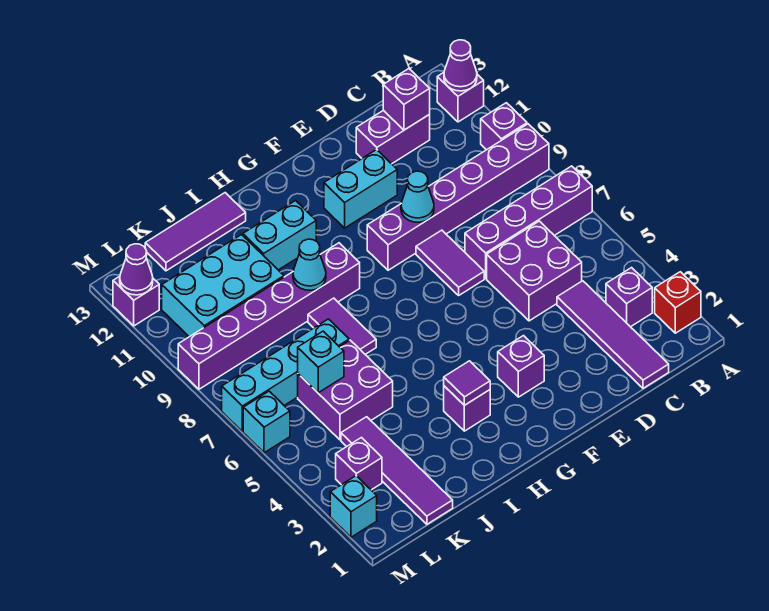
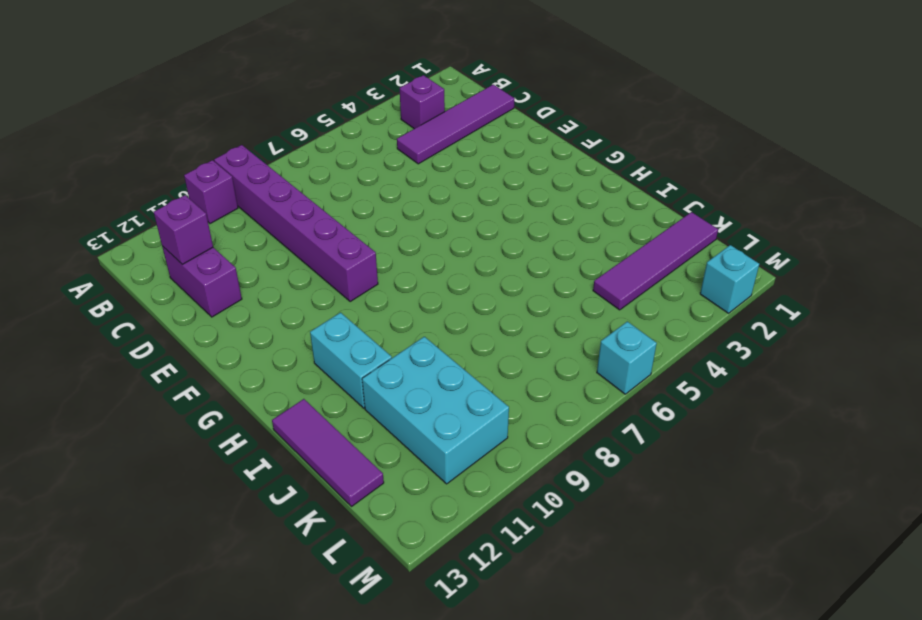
none -> red 1x1 brick [655,272,701,333]
none -> purple 1x4 brick [465,166,592,278]
none -> purple 1x1 brick [437,73,484,122]
none -> purple 2x2 brick [487,221,582,321]

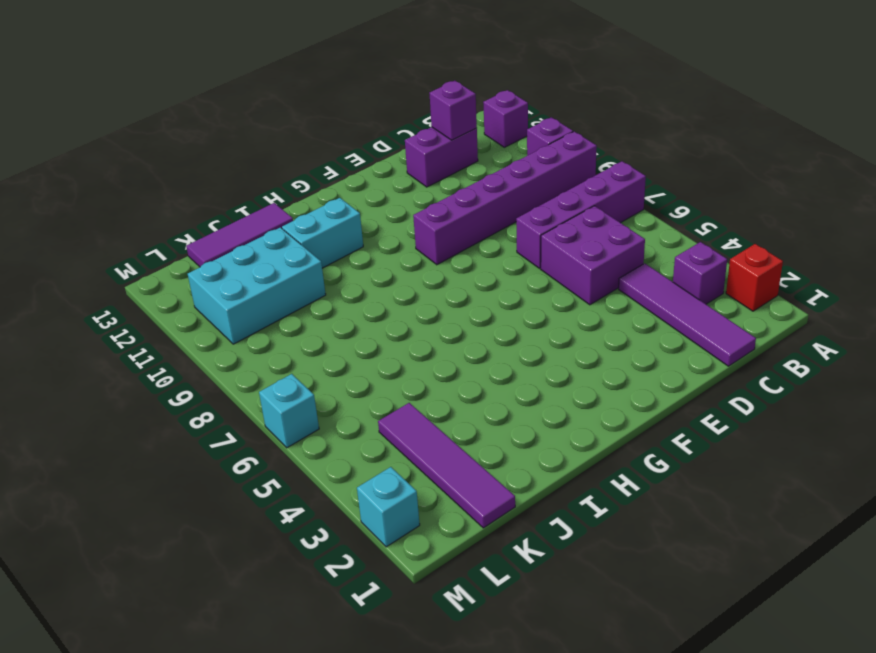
none -> purple 1x2 tile [416,230,484,295]
none -> cyan 1x2 brick [324,150,397,228]
none -> purple 1x1 brick [498,336,544,397]
none -> purple 1x1 brick [444,386,490,431]

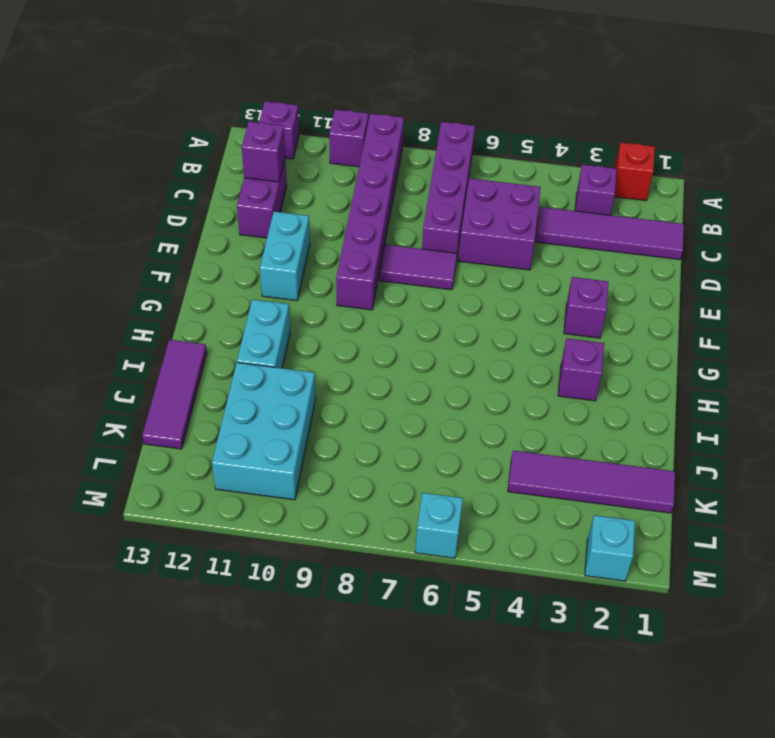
none -> purple 1x6 brick [178,243,360,389]
none -> purple 1x2 tile [308,298,376,354]
none -> purple 2x2 brick [298,340,393,440]
none -> cyan 1x4 brick [222,319,349,432]

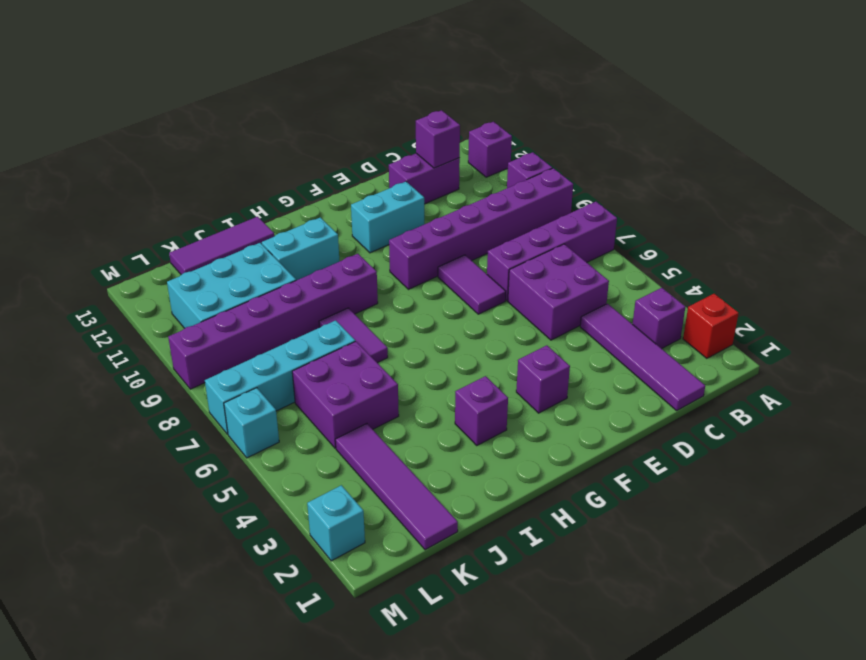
none -> purple 1x1 brick [336,438,382,490]
none -> purple 1x1 brick [113,276,159,326]
none -> purple 1x1 cone [444,40,477,91]
none -> cyan 1x1 cone [401,171,434,222]

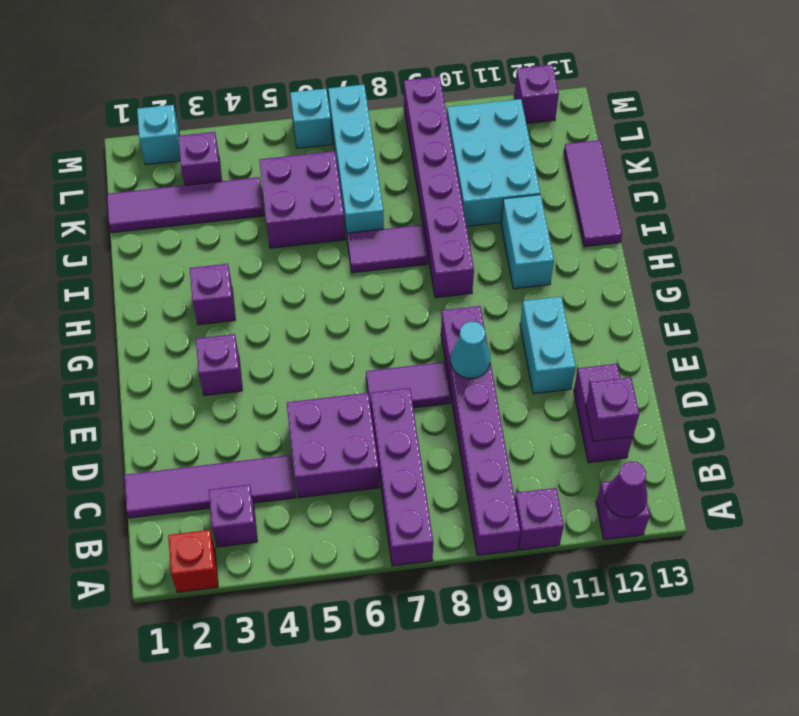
none -> purple 1x1 tile [444,361,490,405]
none -> cyan 1x1 cone [293,239,326,290]
none -> cyan 1x1 brick [298,331,344,393]
none -> purple 1x1 cone [120,244,153,295]

